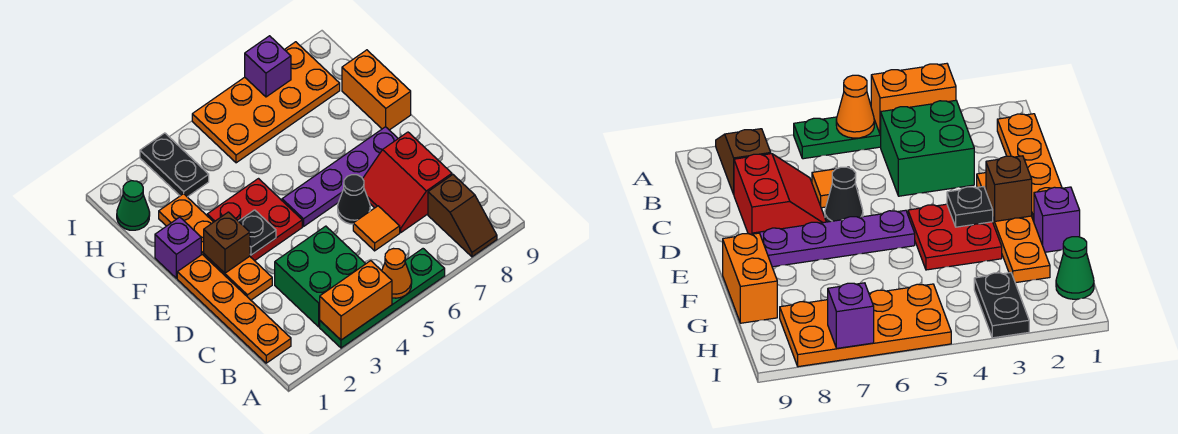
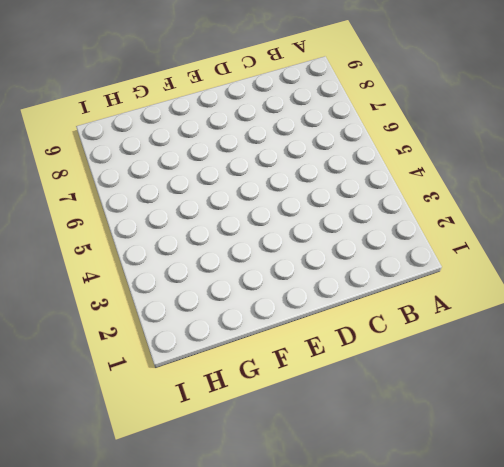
none -> green 1x4 plate [320,249,445,348]
none -> brown 1x2 slope [428,175,497,257]
none -> orange 1x4 plate [177,254,291,363]

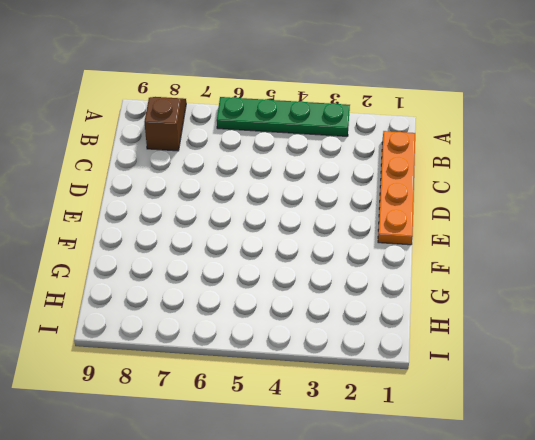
none -> green 2x2 brick [275,226,365,327]
none -> orange 1x1 tile [353,206,400,251]
none -> red 2x2 slope [363,132,452,232]

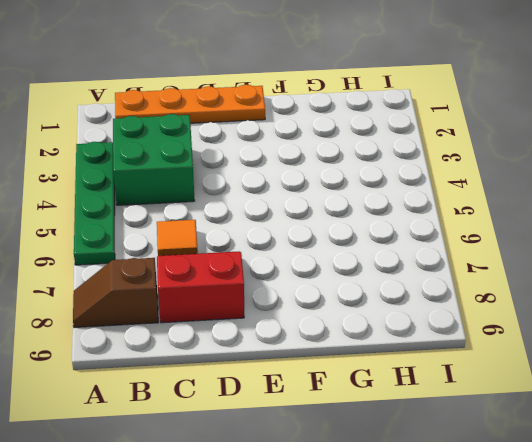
none -> orange 1x4 plate [159,194,272,300]
none -> black 1x1 cone [338,175,370,224]
none -> red 2x2 plate [207,179,302,261]

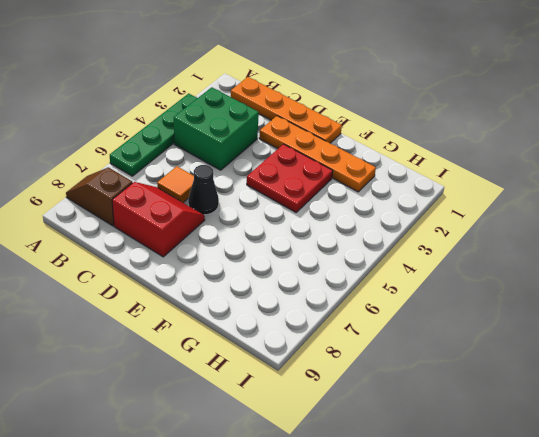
none -> purple 1x4 plate [282,127,398,226]
none -> purple 1x1 brick [155,217,201,278]
none -> orange 1x2 brick [342,50,411,130]

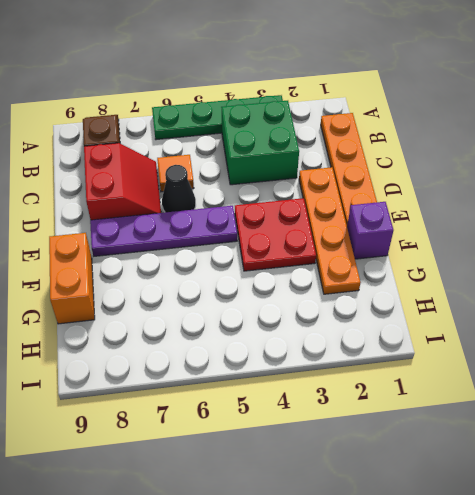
none -> green 1x1 cone [117,181,150,230]
none -> black 1x2 plate [140,133,209,197]
none -> orange 2x4 plate [192,42,340,163]

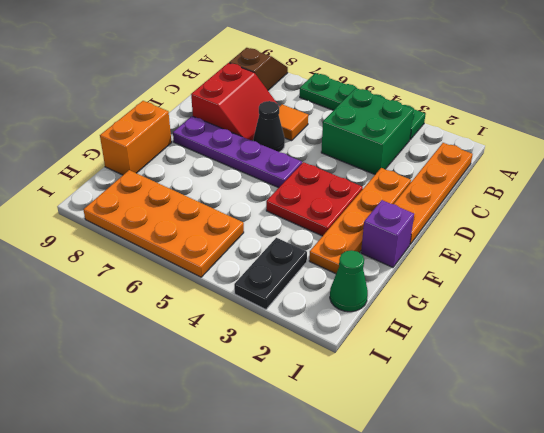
none -> orange 1x2 brick [320,261,392,340]
none -> orange 1x1 cone [382,249,412,298]
none -> brown 1x1 brick [204,212,250,273]

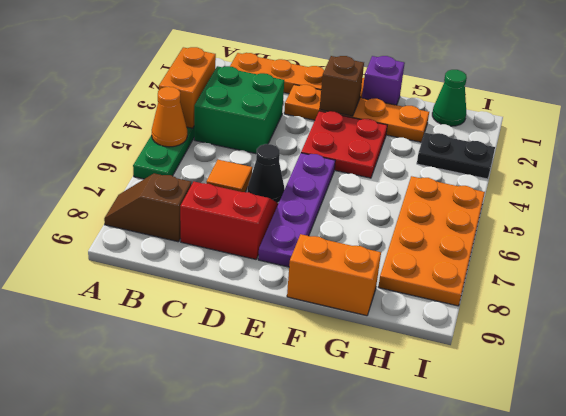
none -> black 1x1 plate [239,210,276,255]
none -> purple 1x1 brick [245,36,291,97]

